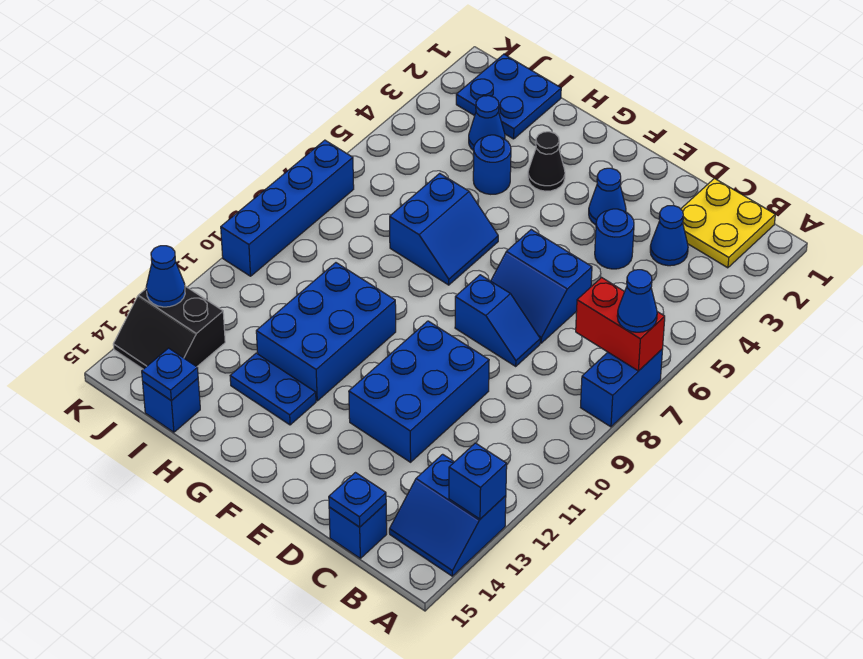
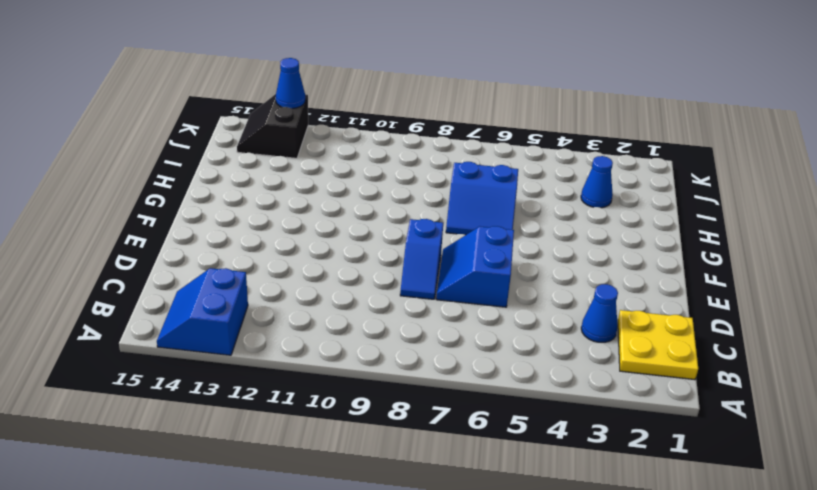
none -> blue 1x2 brick [581,349,663,427]
none -> blue 1x1 brick [329,504,387,558]
none -> blue 1x1 round brick [595,209,634,269]

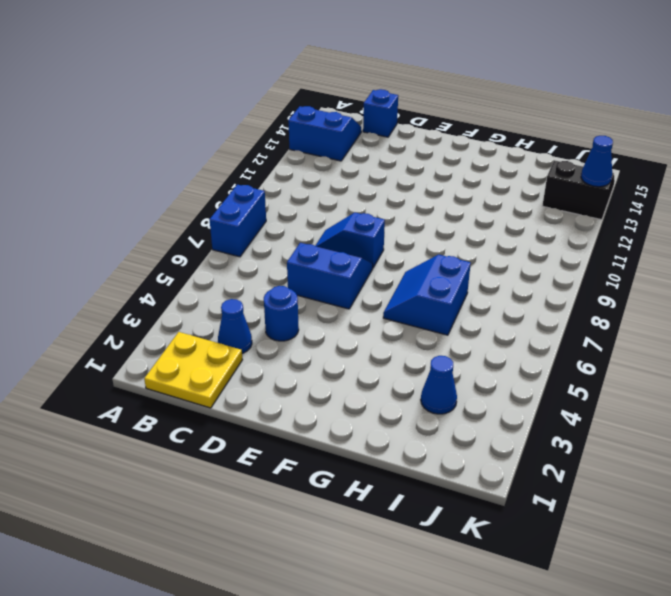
none -> blue 2x3 brick [349,321,489,462]
none -> blue 1x1 cone [589,168,626,225]
none -> black 1x1 cone [528,132,565,191]

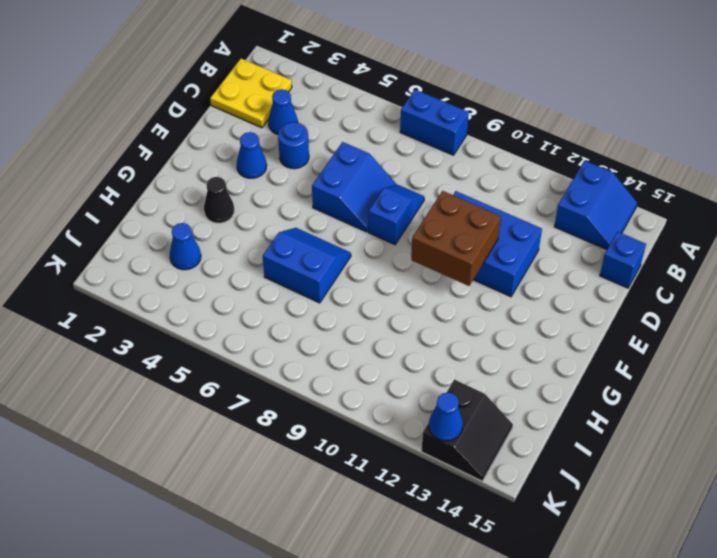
brown 2x2 brick [411,191,501,286] -> none
none -> blue 2x3 brick [256,263,396,401]
none -> blue 1x2 plate [230,353,316,425]
none -> blue 1x1 round brick [473,135,511,194]

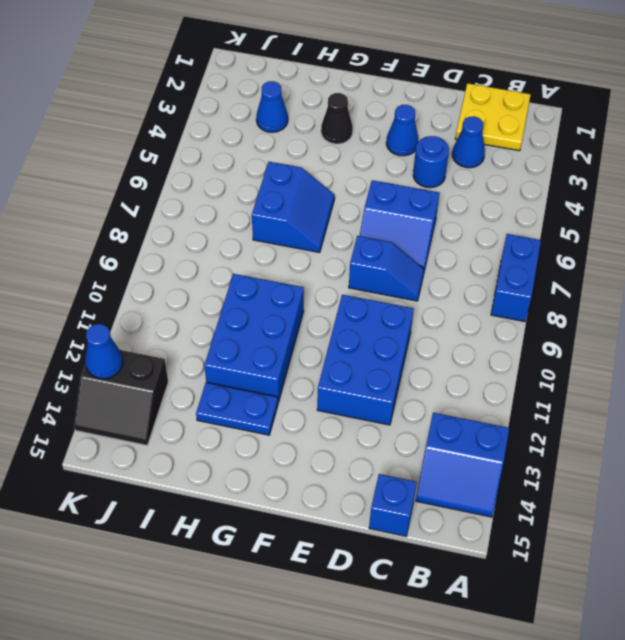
none -> blue 1x1 round brick [473,135,511,194]
none -> blue 2x2 plate [456,54,561,139]
none -> blue 1x1 brick [143,378,200,432]

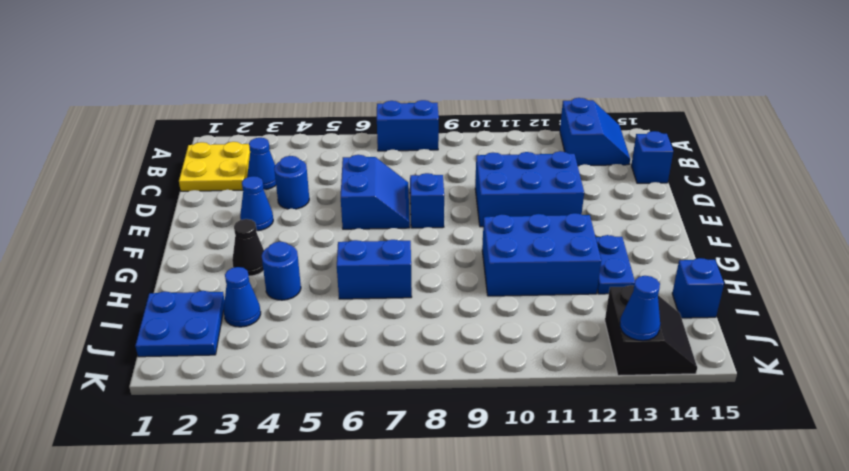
none -> blue 1x4 brick [221,140,354,276]
none -> red 1x2 brick [576,278,665,371]
none -> blue 1x1 brick [449,443,507,519]

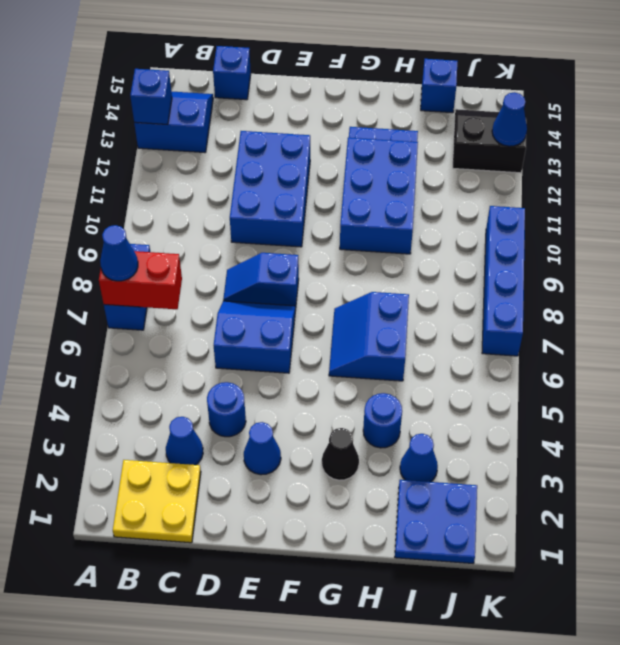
none -> blue 1x1 plate [329,473,386,527]
none -> blue 1x1 plate [142,348,198,401]

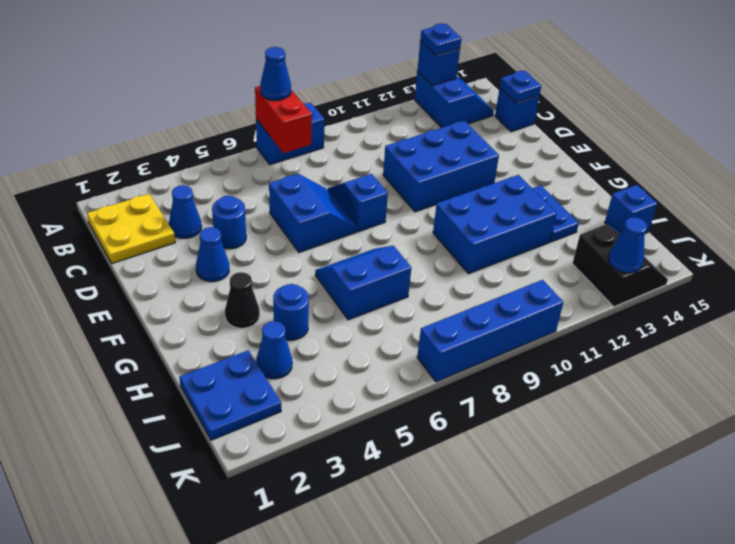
blue 1x1 plate [420,24,461,55] -> blue 1x1 plate moved to [142,348,198,401]

